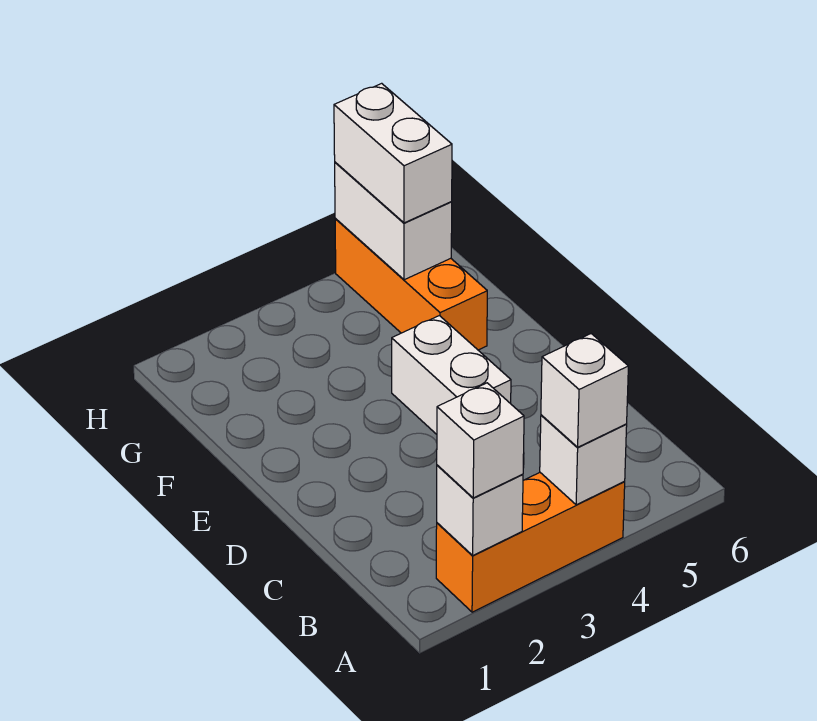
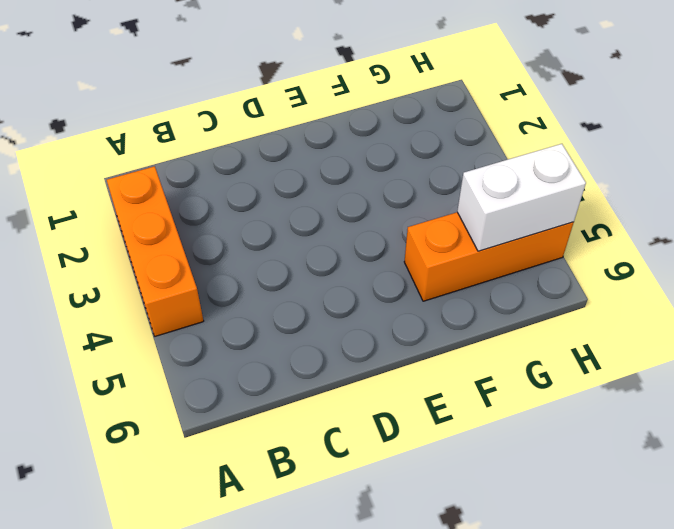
none -> white 1x2 brick [392,316,511,434]
none -> white 1x1 brick [437,465,523,555]

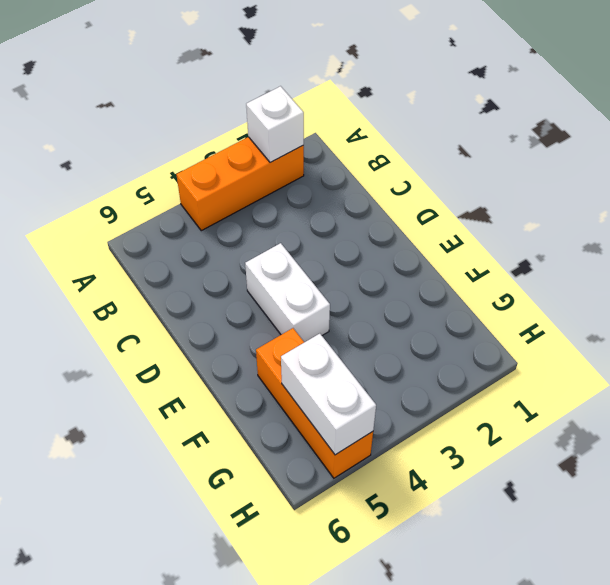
none -> white 1x1 brick [540,415,627,505]
none -> white 1x1 brick [437,383,524,498]

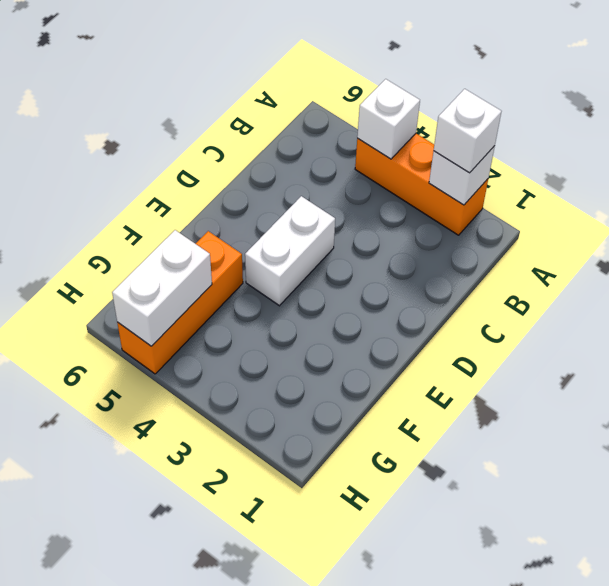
none -> white 1x1 brick [541,334,628,447]
none -> white 1x2 brick [334,83,452,223]

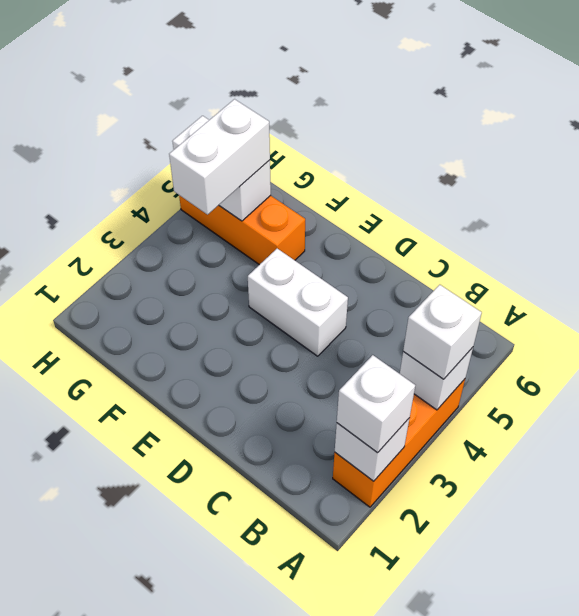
white 1x2 brick [169,99,270,215] -> white 1x2 brick turned to [334,83,452,223]

